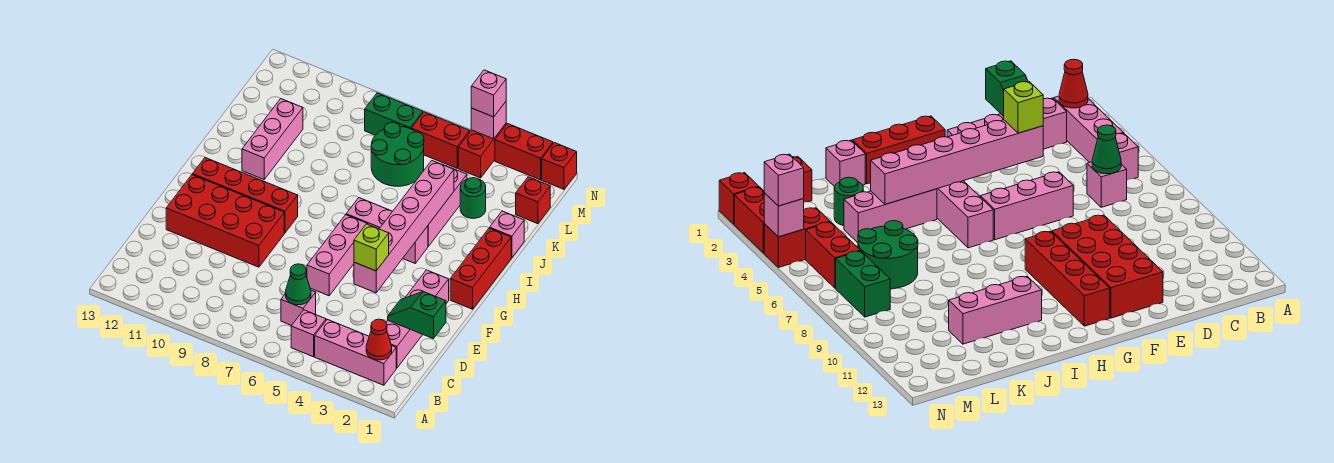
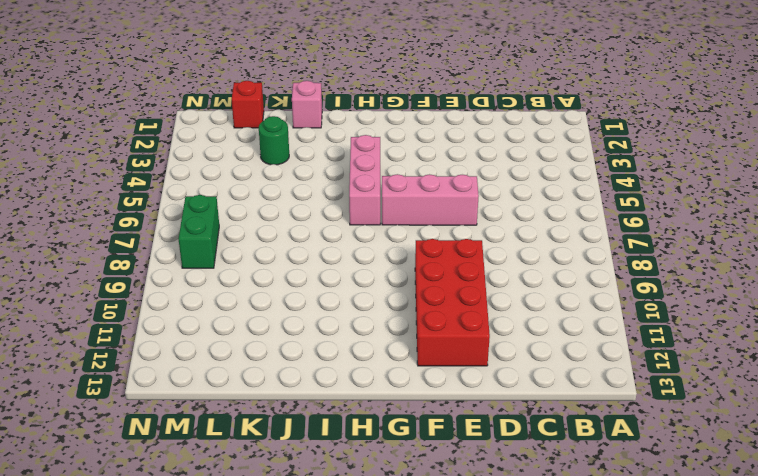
none -> pink 1x3 brick [315,319,396,385]
none -> pink 1x1 brick [291,310,326,357]
none -> pink 1x4 brick [386,270,449,368]

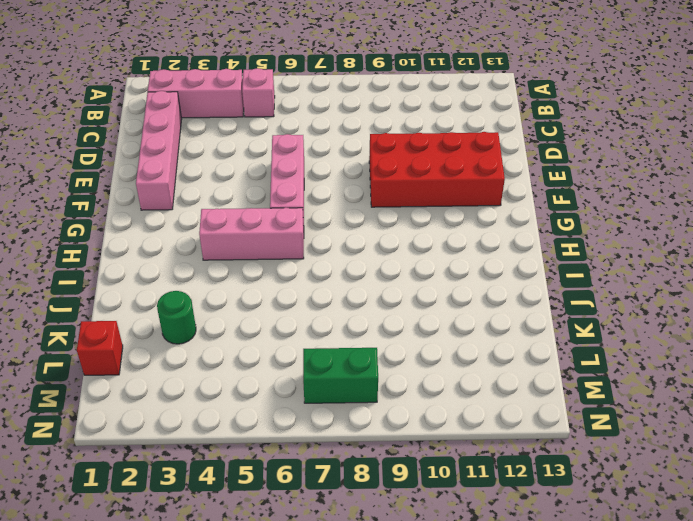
none -> pink 1x1 brick [281,290,316,325]
none -> red 1x3 brick [450,228,511,309]
none -> red 1x4 brick [192,158,298,233]

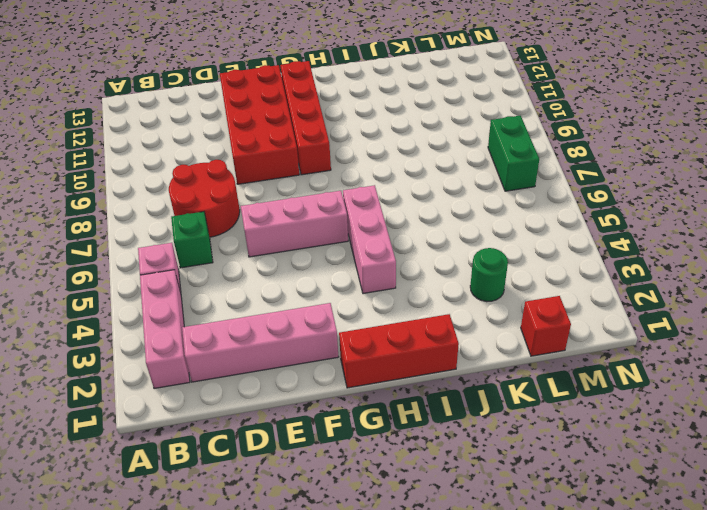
green 1x1 brick [171,212,213,268] -> pink 1x1 brick [281,290,316,325]
red 2x2 round brick [169,160,240,237] -> none
none -> pink 1x3 brick [428,166,467,246]
none -> pink 1x3 brick [242,99,303,179]
none -> pink 1x1 brick [490,211,524,258]

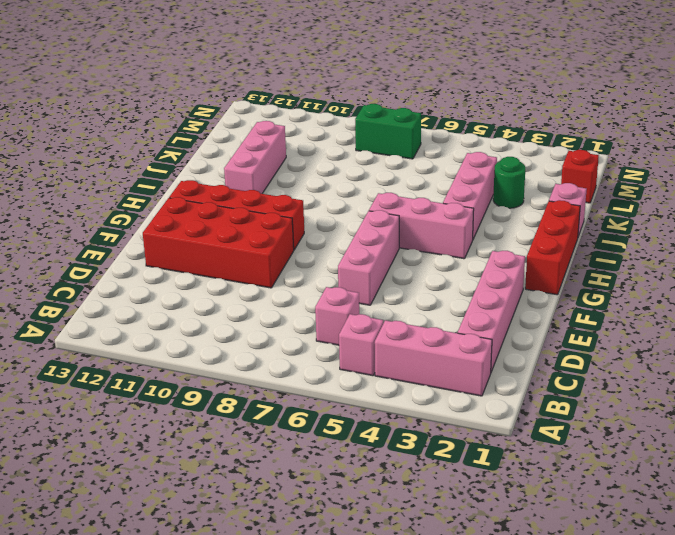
none -> green 2x2 round brick [371,122,424,186]
none -> red 1x2 brick [458,124,506,178]
none -> red 1x2 brick [412,112,470,168]

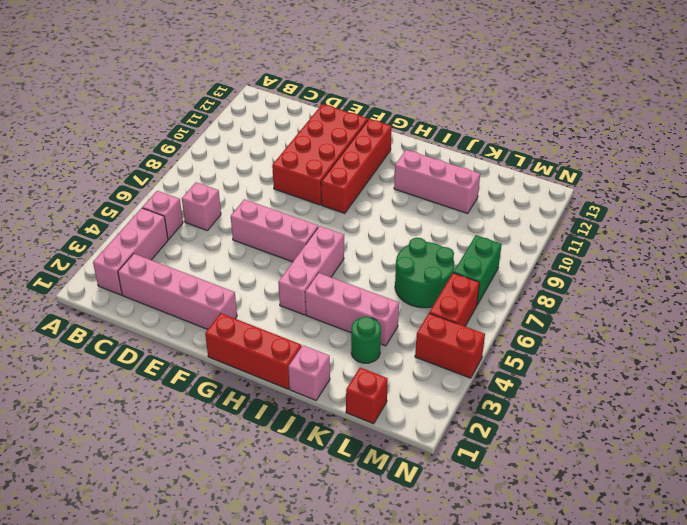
none -> red 1x1 brick [542,143,577,189]
none -> red 1x2 brick [495,124,553,180]
none -> red 1x1 cone [366,319,392,360]

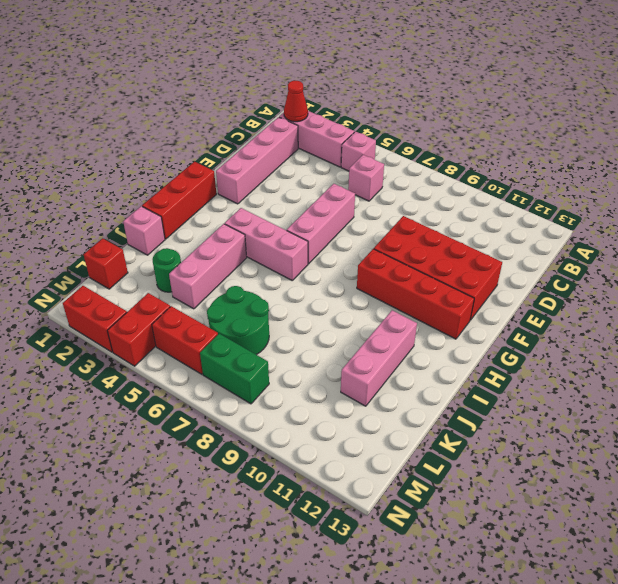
none -> red 1x1 brick [542,143,577,189]
none -> green 1x1 cone [286,264,311,305]
none -> green 1x2 slope [388,292,446,339]

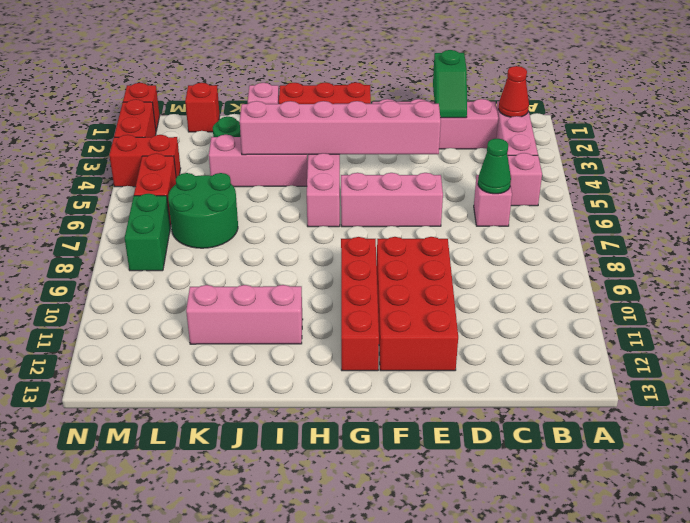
none -> pink 1x1 brick [471,102,506,139]
none -> lime 1x1 brick [354,224,389,271]
none -> pink 1x1 brick [471,70,506,117]

